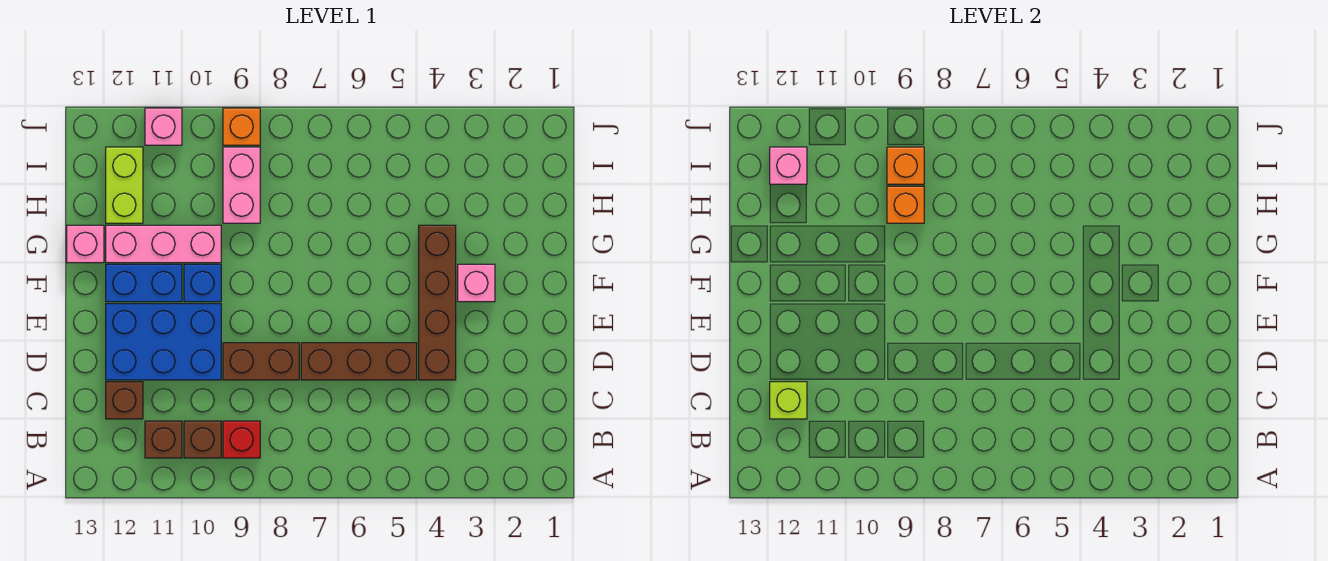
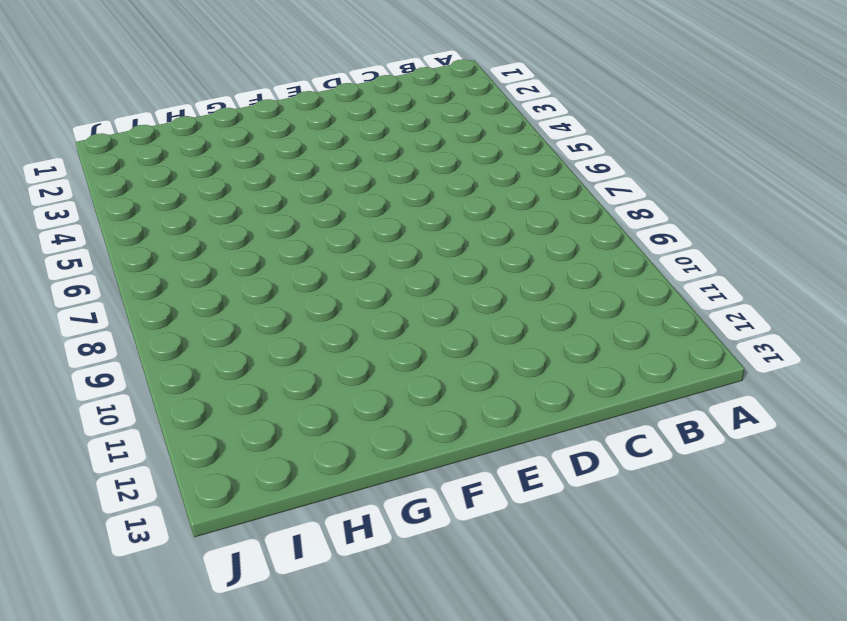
none -> red 1x1 brick [223,421,260,458]
none -> brown 1x1 brick [184,421,221,458]
none -> brown 1x1 brick [145,421,182,458]

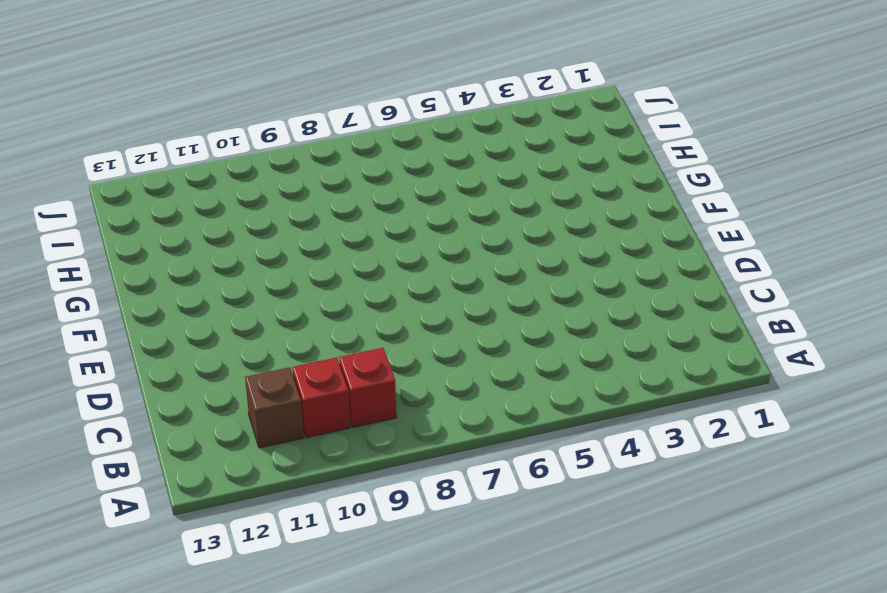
red 1x1 brick [292,357,350,438] -> brown 1x1 brick [184,421,221,458]
none -> brown 1x1 brick [106,382,143,419]
none -> brown 1x4 brick [419,225,456,380]
none -> brown 1x3 brick [301,343,417,380]

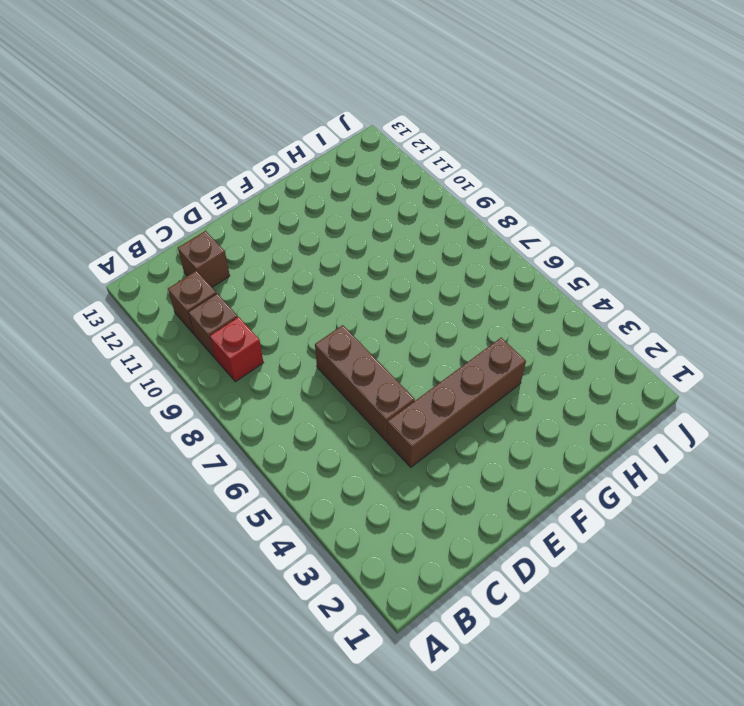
none -> brown 1x2 brick [223,343,299,380]
none -> blue 2x3 brick [106,304,221,380]
none -> pink 1x1 brick [458,264,495,302]

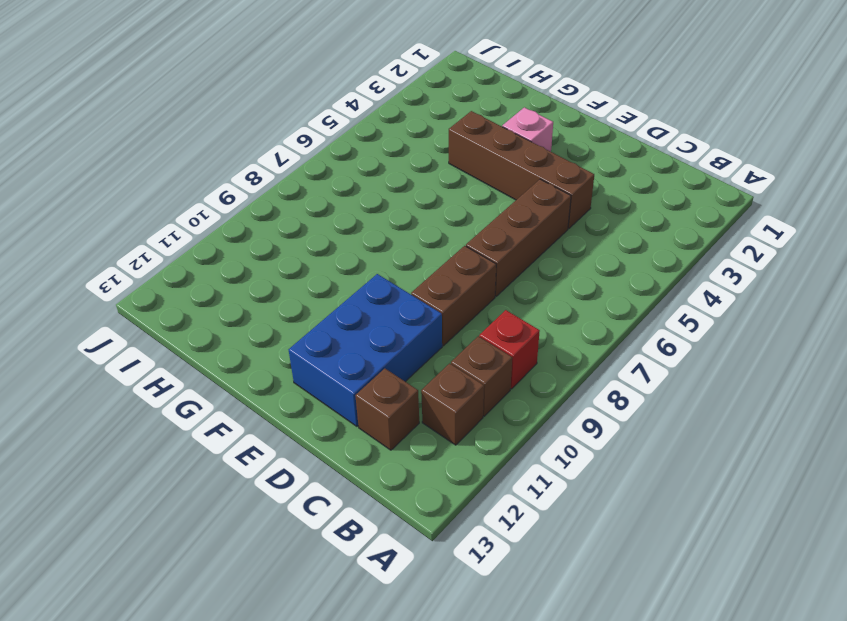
none -> blue 1x1 brick [184,264,221,302]
none -> blue 1x2 brick [106,264,182,302]
none -> pink 1x3 brick [106,225,221,263]

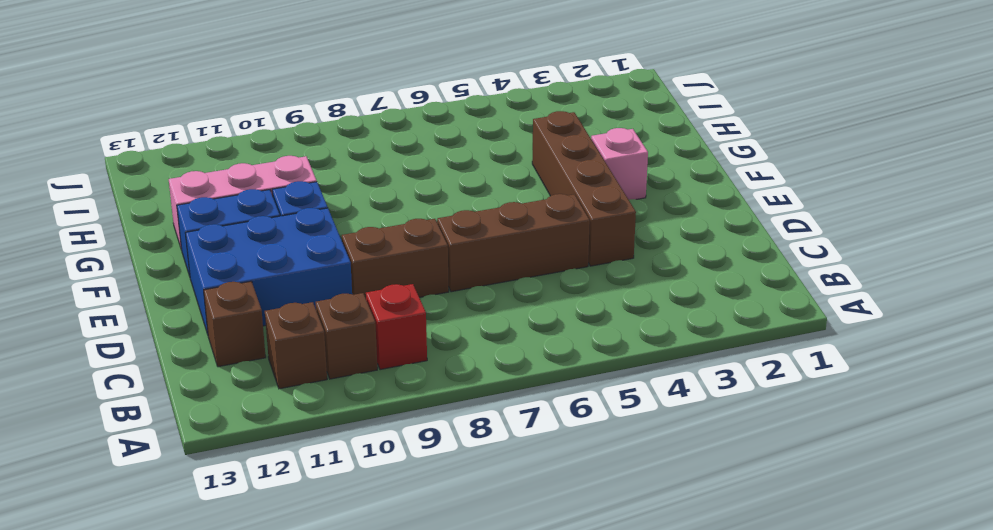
none -> pink 1x1 brick [67,225,104,263]
none -> pink 1x2 brick [223,147,260,223]
none -> lime 1x2 brick [106,147,143,223]

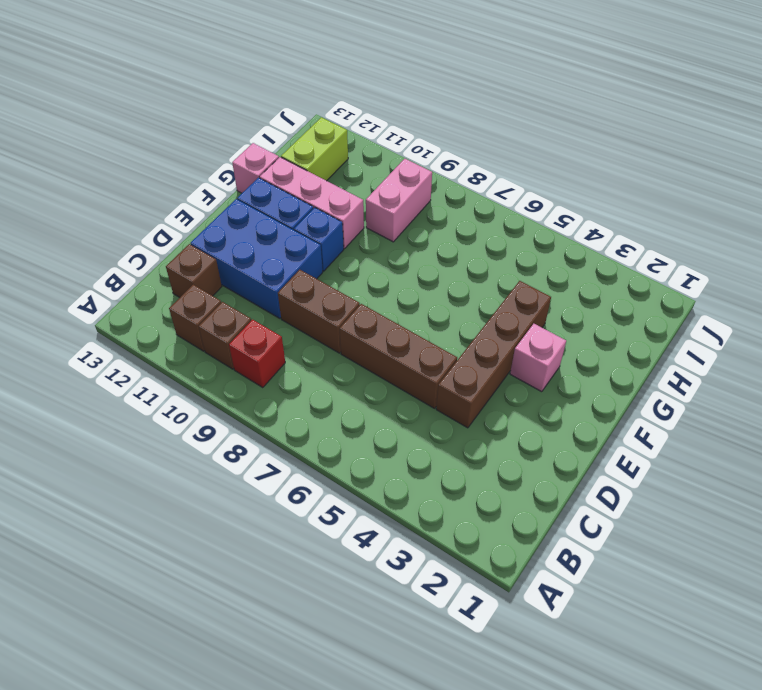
none -> orange 1x1 brick [223,108,260,145]
none -> pink 1x1 brick [145,108,182,145]
none -> lime 1x1 brick [770,382,807,419]

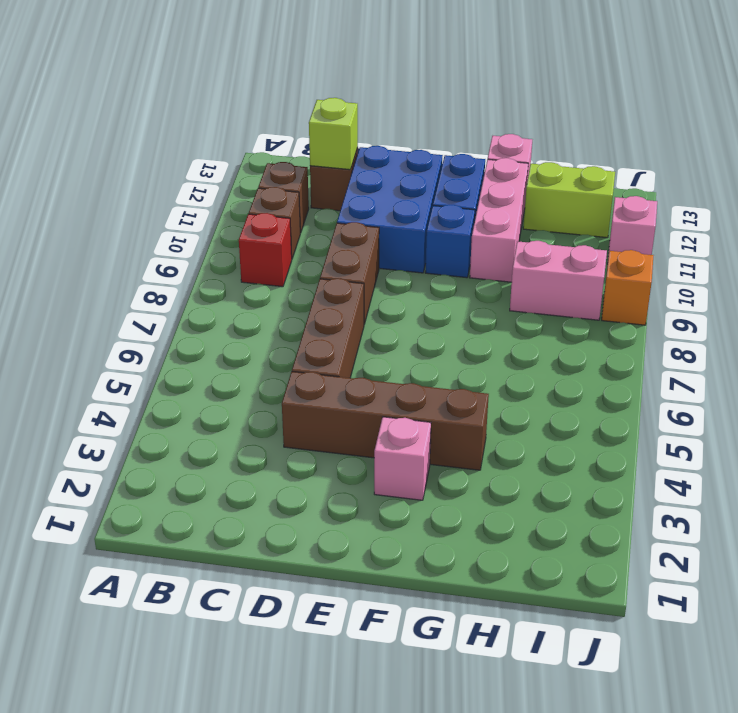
none -> orange 1x1 brick [887,186,924,223]
none -> orange 1x1 brick [887,147,924,184]
none -> pink 1x1 brick [770,147,807,184]

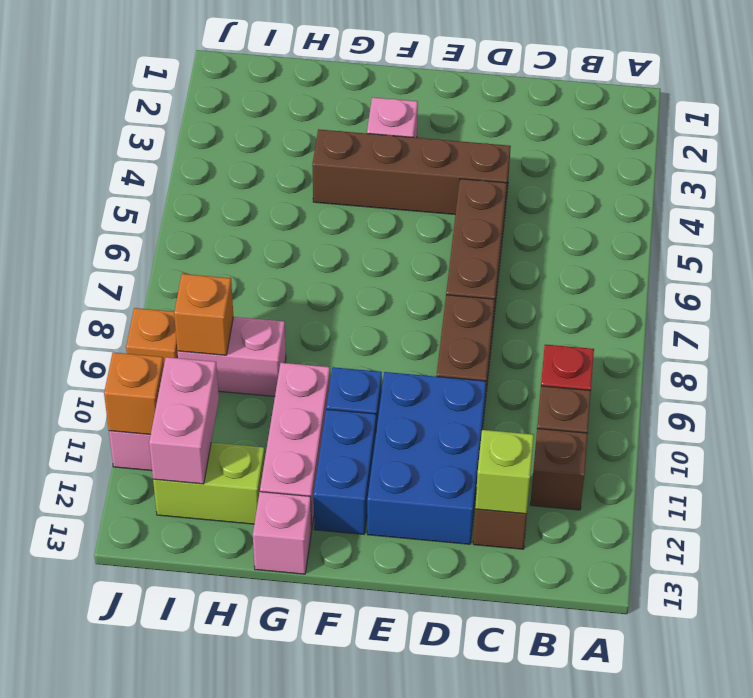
pink 1x2 brick [149,357,219,484] -> pink 1x1 brick [770,147,807,184]
orange 1x1 brick [104,352,164,434] -> orange 1x1 brick moved to [887,186,924,223]

